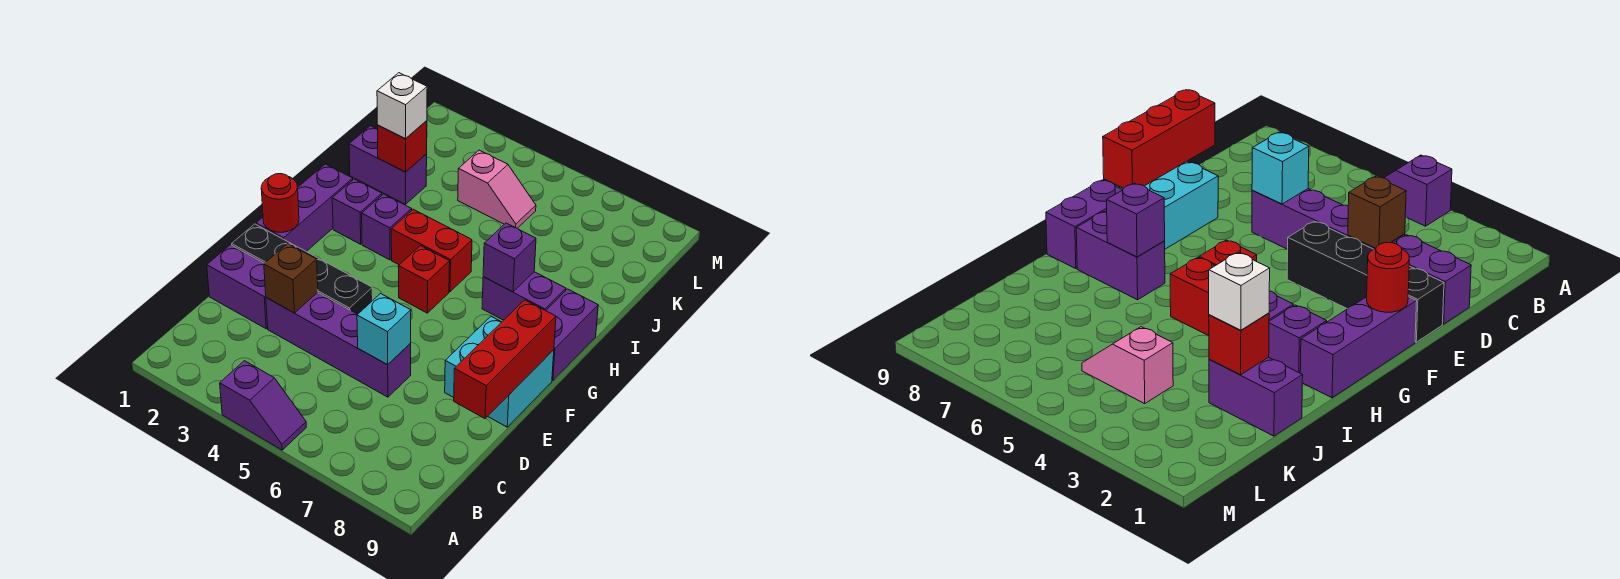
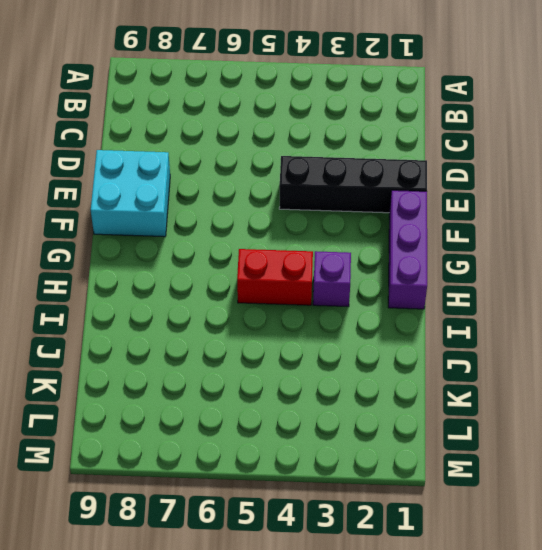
none -> purple 1x2 slope [220,361,306,450]
none -> purple 1x2 brick [207,245,268,329]
none -> purple 1x4 brick [266,293,411,397]

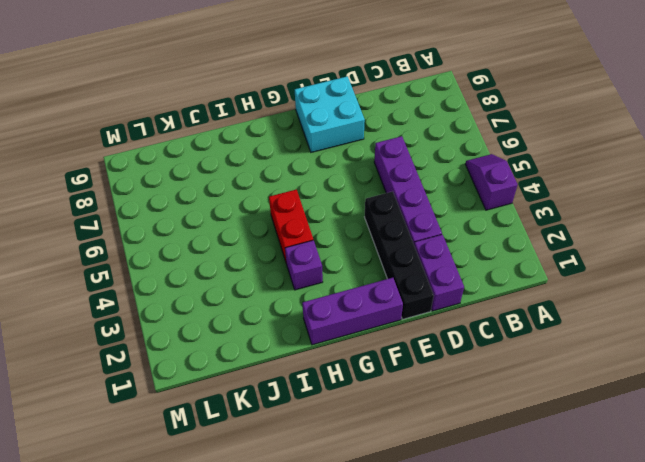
none -> red 1x1 brick [398,246,450,313]
none -> purple 1x2 brick [546,289,598,381]
none -> purple 1x1 brick [332,179,382,244]

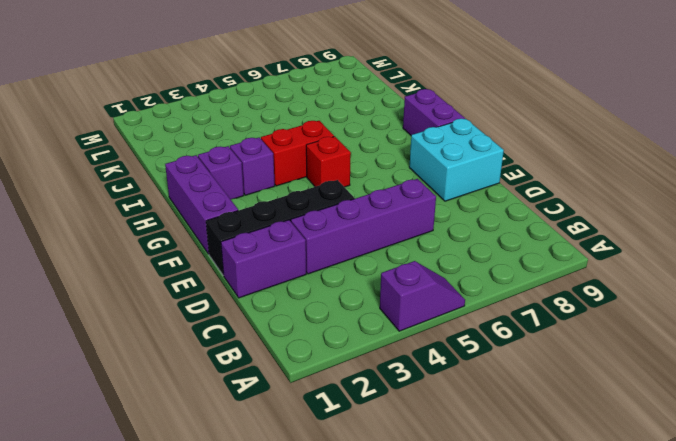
none -> purple 1x2 brick [482,272,566,320]
none -> purple 1x2 brick [349,126,427,204]
none -> pink 1x2 slope [458,150,536,228]

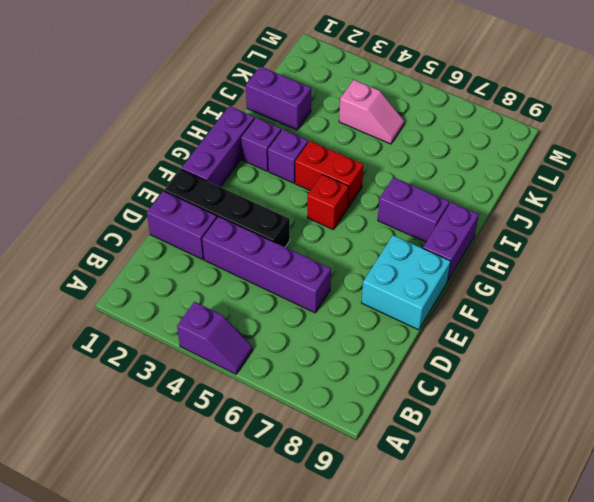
none -> brown 1x1 brick [264,243,318,313]
none -> cyan 1x1 brick [357,294,411,365]
none -> red 1x3 brick [454,300,556,418]

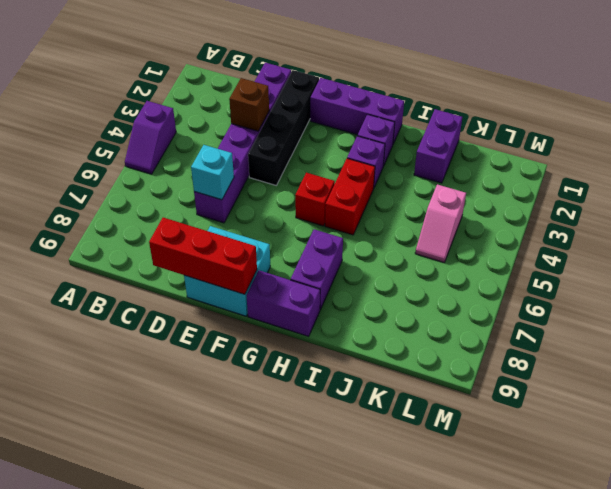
none -> red 1x1 round brick [261,174,299,233]
none -> purple 1x1 brick [483,223,536,292]
none -> red 1x1 brick [377,121,427,172]

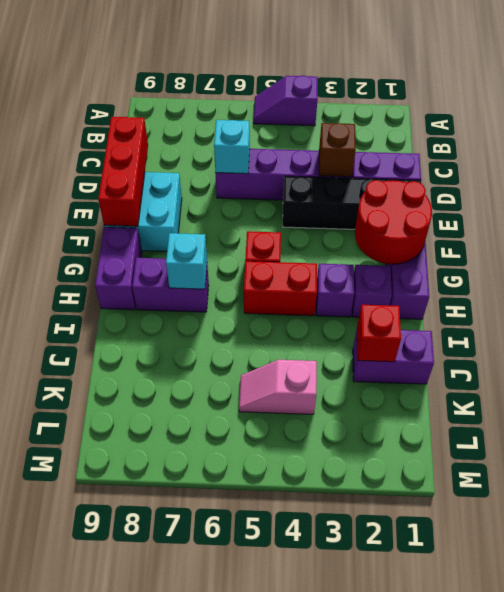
red 2x2 round brick [355,180,432,264] -> red 1x1 round brick [261,174,299,233]
cyan 1x1 brick [166,233,207,289] -> purple 1x1 brick [483,223,536,292]
none -> white 1x1 brick [377,73,427,139]

